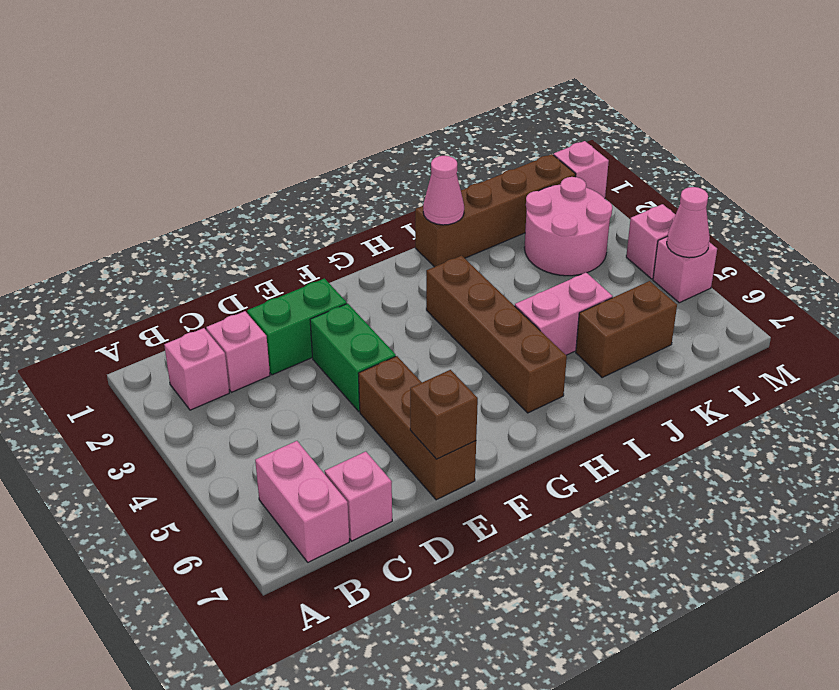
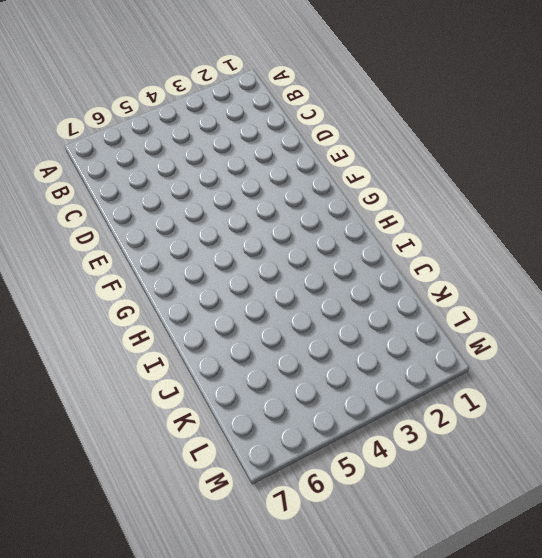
none -> pink 1x1 brick [164,328,229,410]
none -> pink 1x2 brick [255,441,349,562]
none -> pink 1x1 brick [206,311,270,392]

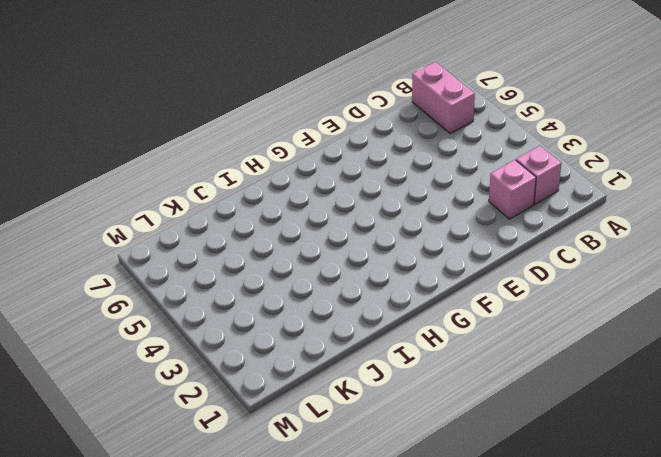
none -> pink 1x1 brick [325,451,392,541]
none -> green 1x2 brick [247,279,347,375]
none -> green 1x2 brick [310,304,396,411]

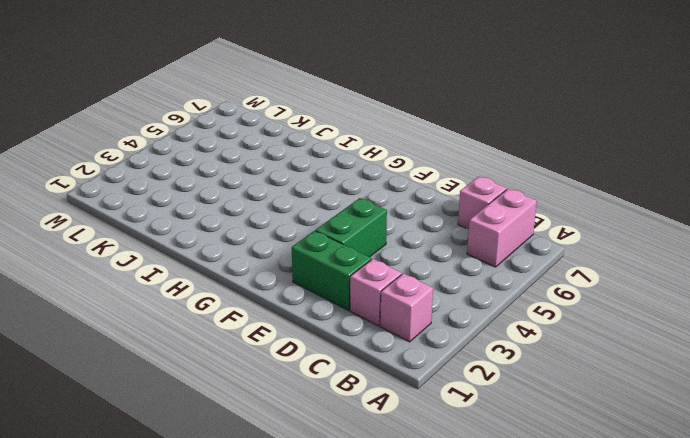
none -> brown 1x3 brick [358,356,476,500]
none -> brown 1x4 brick [426,256,567,413]
none -> brown 1x4 brick [415,154,576,267]

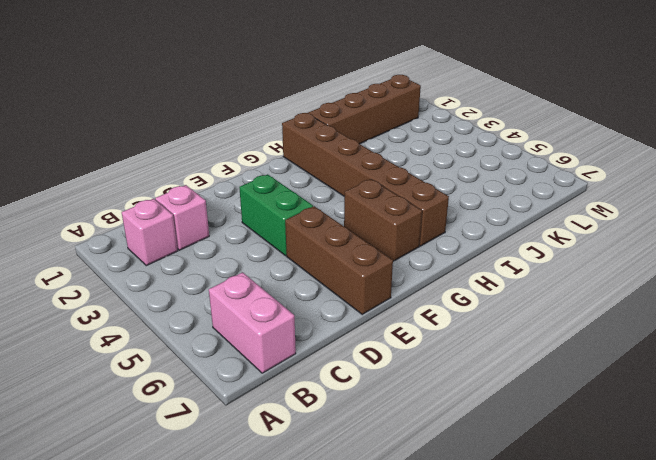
brown 1x2 brick [344,179,422,261] -> brown 1x2 brick turned to [576,281,677,378]
brown 1x6 brick [282,113,449,246] -> brown 1x4 brick [426,256,567,413]
none -> pink 1x1 brick [325,451,392,541]
none -> green 1x2 brick [247,279,347,375]
none -> pink 1x2 brick [515,273,613,355]

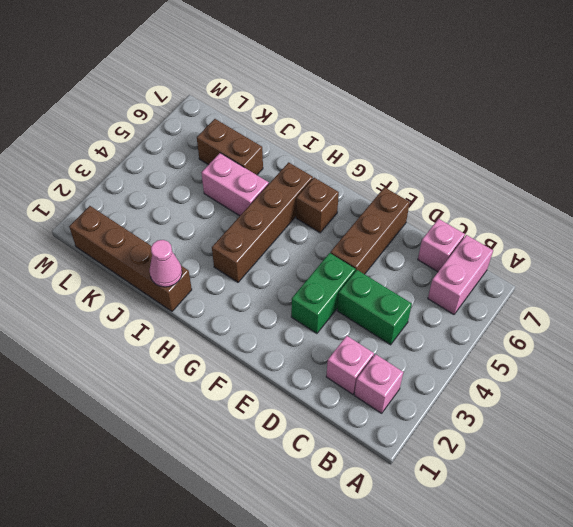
green 1x2 brick [337,270,412,345] -> green 1x2 brick moved to [247,279,347,375]
brown 1x1 brick [296,178,339,233] -> brown 1x1 brick moved to [410,370,478,459]
none -> pink 2x2 round brick [524,177,612,276]
none -> pink 1x1 brick [553,141,609,198]
none -> pink 1x1 brick [626,204,676,279]

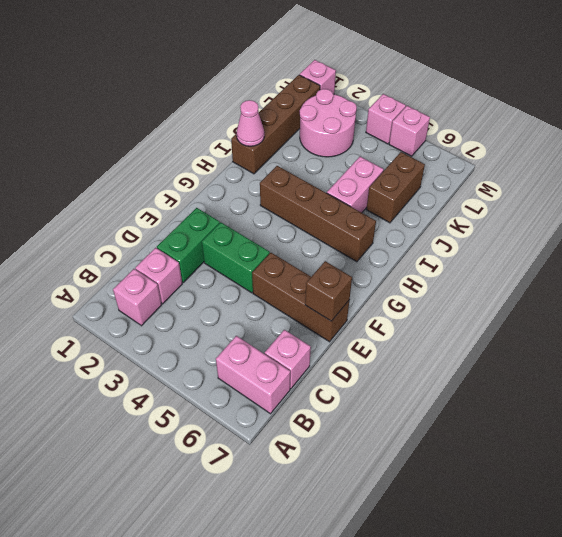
none -> pink 1x1 cone [667,187,710,258]

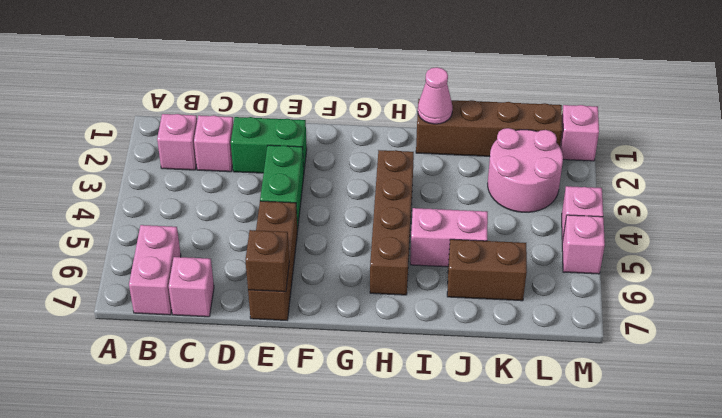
none -> pink 1x1 cone [667,187,710,258]

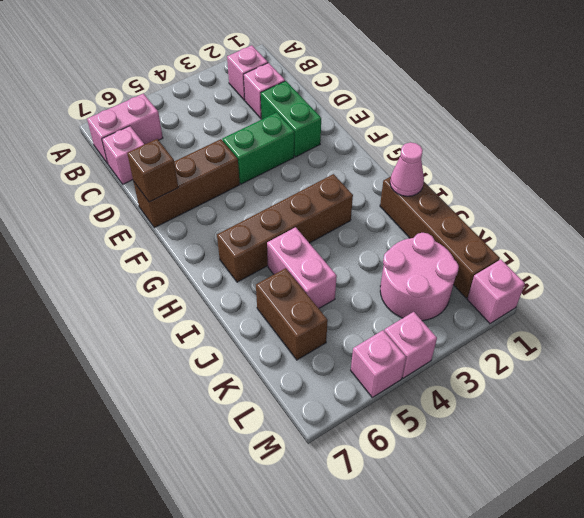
none -> pink 1x1 cone [667,187,710,258]

